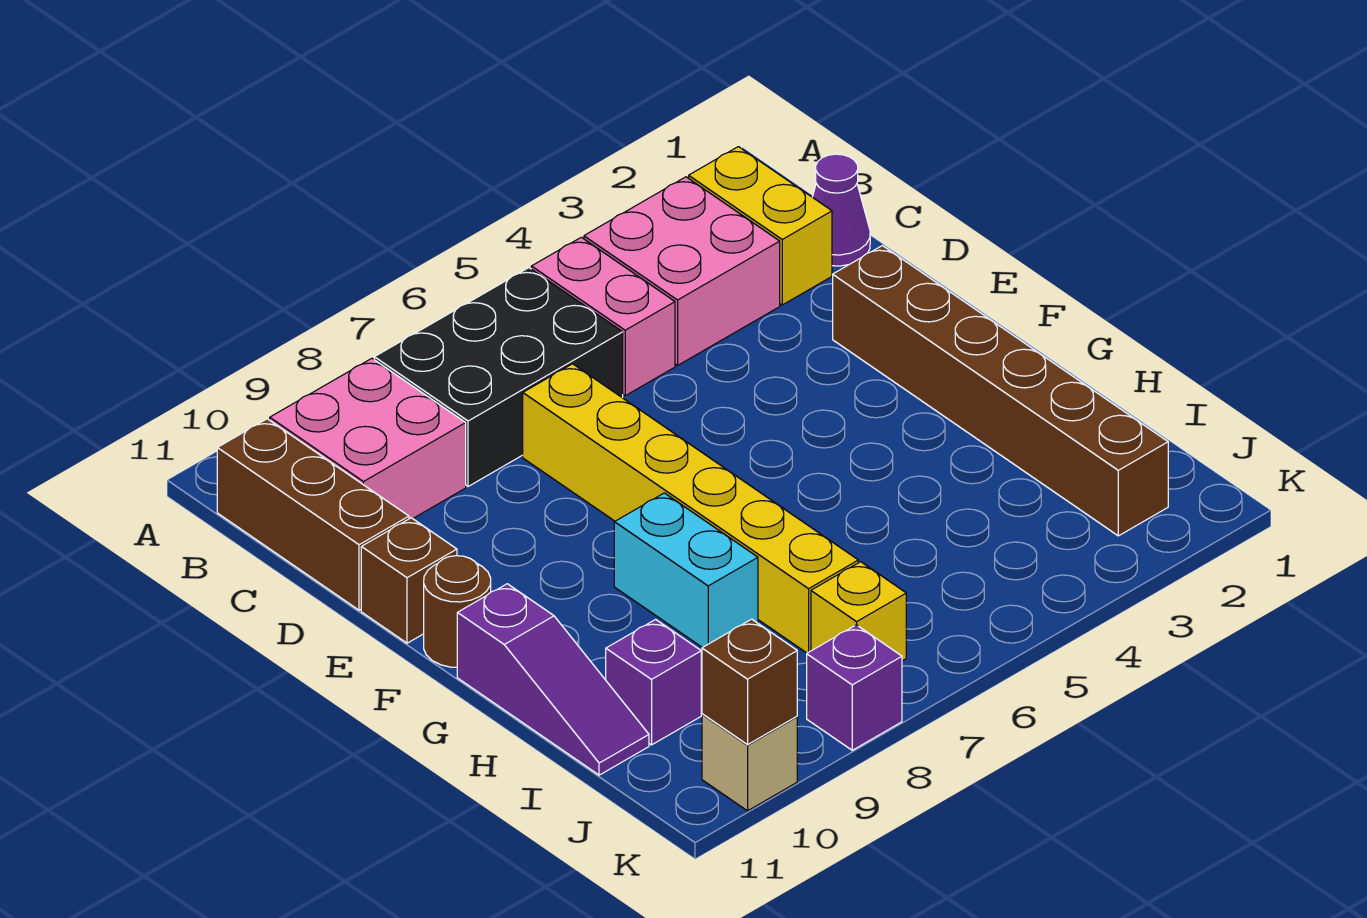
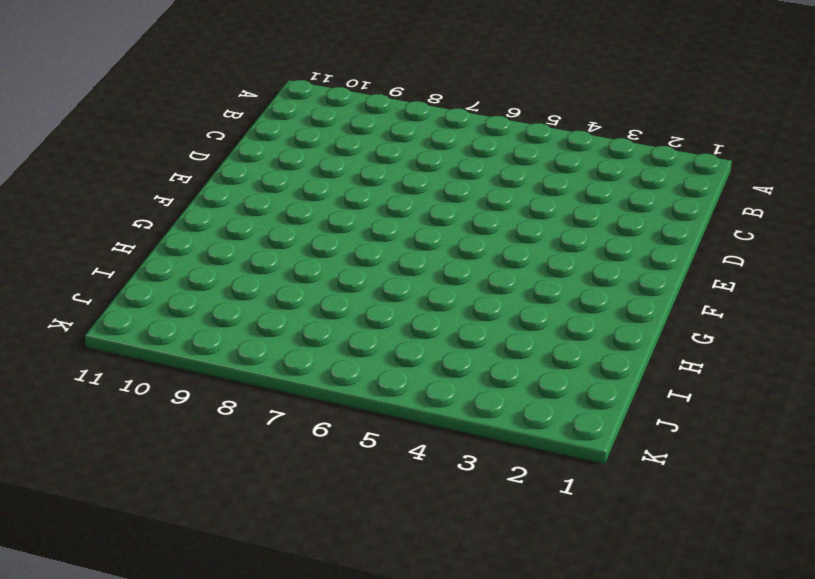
none -> yellow 1x2 brick [689,147,832,305]
none -> pink 2x2 brick [584,177,780,365]
none -> pink 1x2 brick [531,237,675,396]

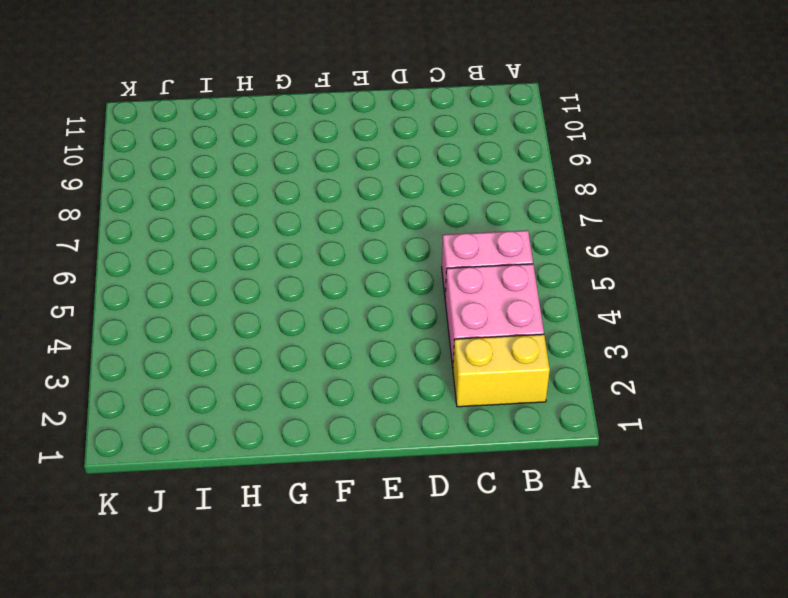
none -> black 2x3 brick [374,268,623,486]
none -> pink 2x2 brick [270,358,466,519]
none -> brown 1x3 brick [217,419,409,610]

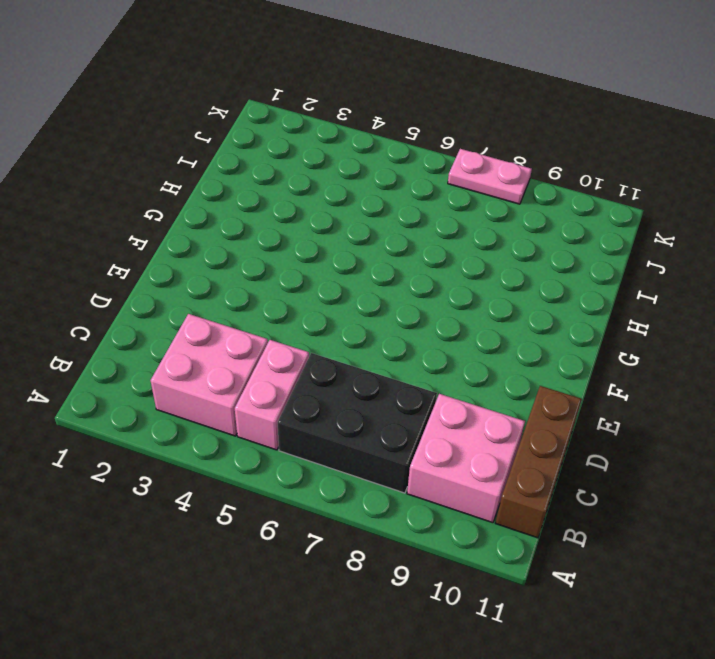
pink 1x2 plate [448,149,532,204] -> purple 1x1 brick [807,625,902,750]
none -> yellow 1x2 brick [689,147,832,305]
none -> purple 1x1 cone [813,154,870,266]
none -> yellow 1x6 brick [523,364,858,653]

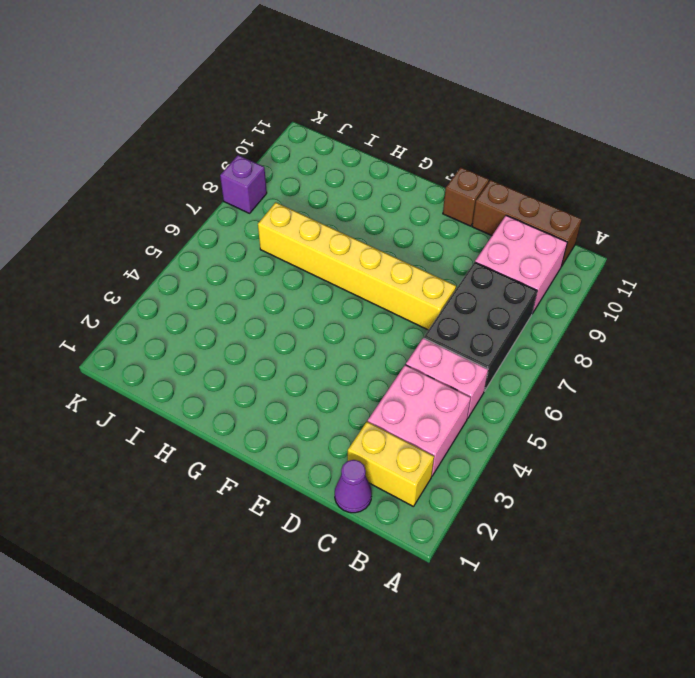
none -> brown 1x6 brick [833,246,1168,536]
none -> brown 1x1 round brick [424,556,491,667]
none -> cyan 1x2 brick [614,493,758,648]

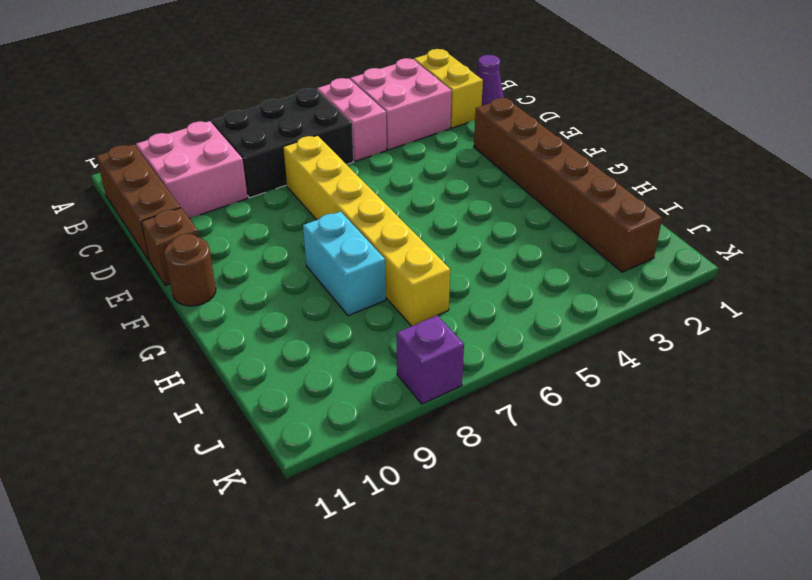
none -> purple 1x3 slope [457,584,649,775]
none -> purple 1x1 brick [606,619,701,745]
none -> yellow 1x1 brick [811,562,906,661]

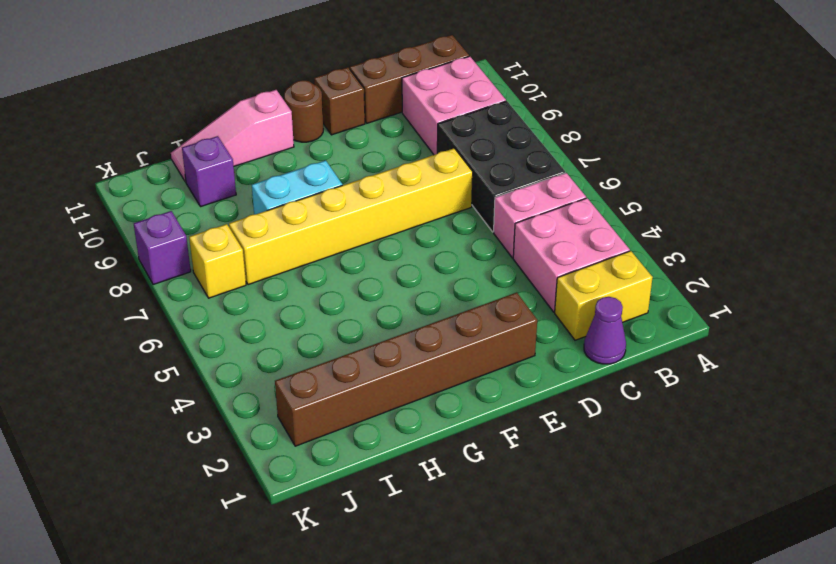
pink 1x3 slope [171,90,294,182] -> purple 1x3 slope [457,584,649,775]
none -> tan 1x1 brick [702,714,797,811]
none -> brown 1x1 brick [702,619,797,745]

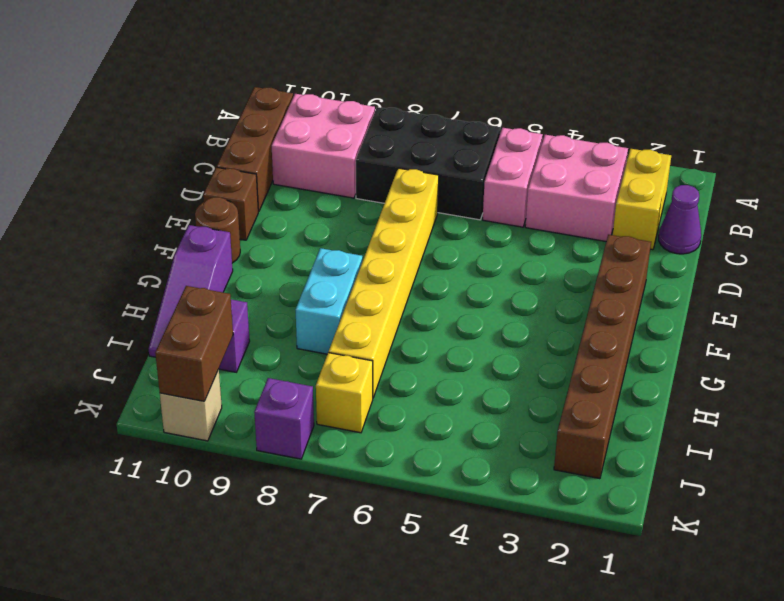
brown 1x2 brick [155,286,233,401] -> brown 1x1 brick [702,619,797,745]

